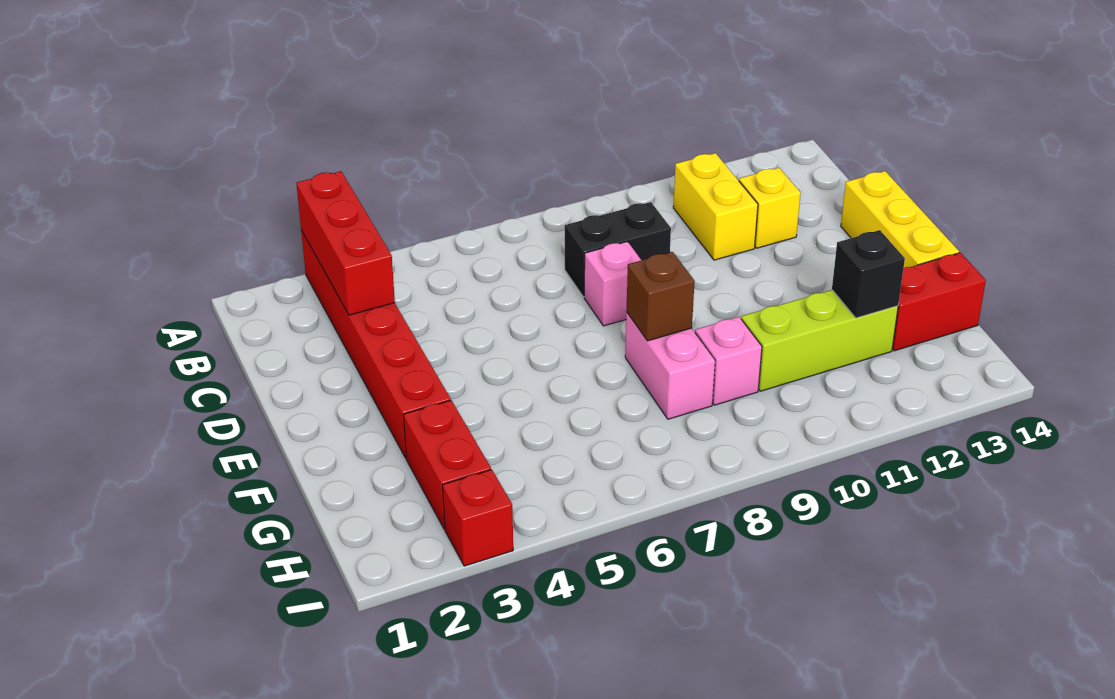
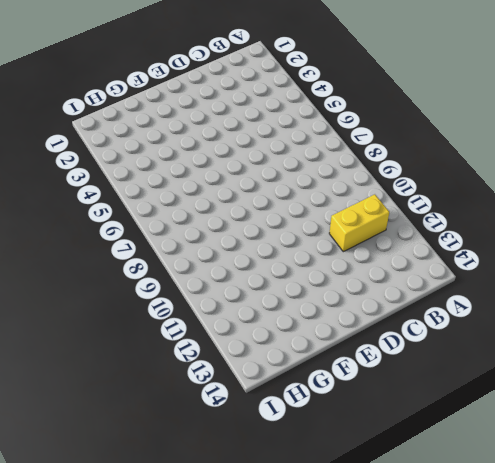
none -> red 1x6 brick [301,231,451,458]
none -> black 1x2 brick [565,202,671,297]
none -> yellow 1x1 brick [739,168,801,248]

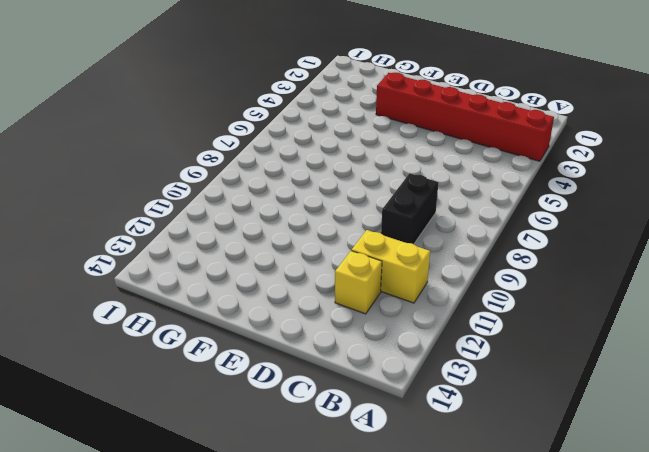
none -> pink 1x1 brick [584,241,641,326]
none -> yellow 1x3 brick [841,171,959,268]
none -> pink 1x2 brick [625,312,715,419]

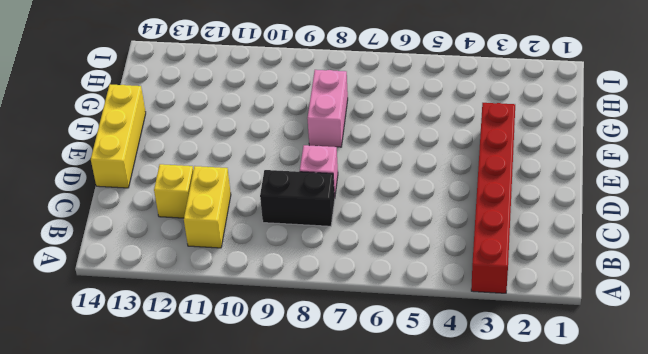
none -> red 1x2 brick [403,400,491,529]
none -> pink 1x1 brick [695,317,762,405]
none -> lime 1x3 brick [741,290,898,391]

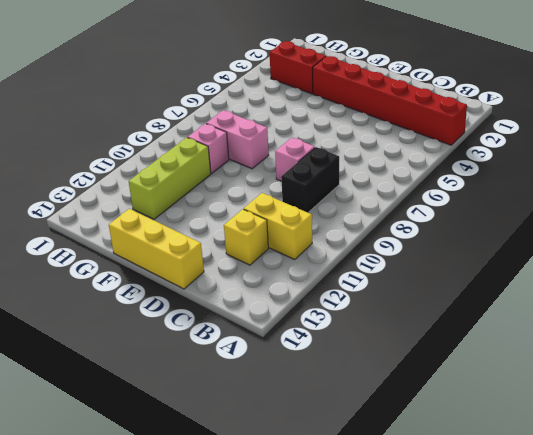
none -> red 1x2 brick [892,253,986,351]
none -> red 1x1 brick [443,470,513,566]
none -> red 1x3 brick [296,171,395,315]

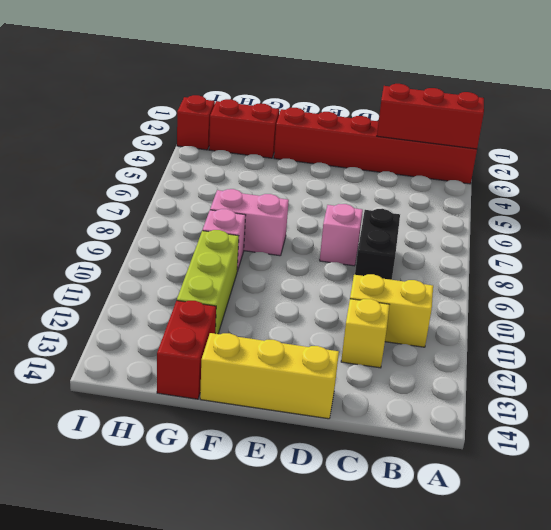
none -> brown 1x1 brick [626,252,695,341]
none -> black 1x1 brick [832,230,905,318]

